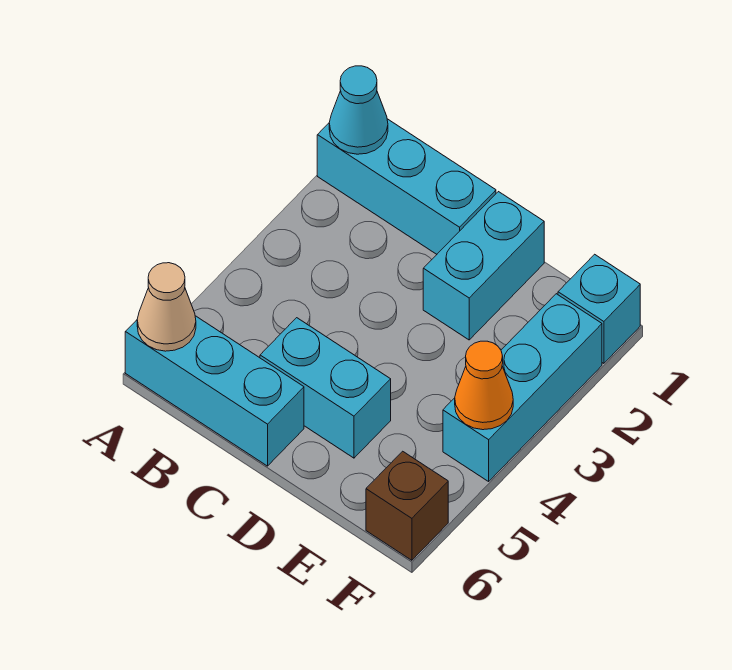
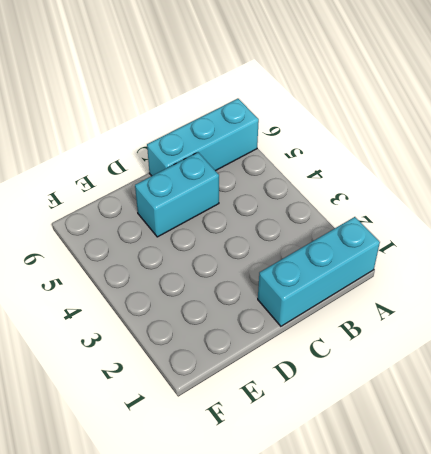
none -> cyan 1x2 brick [423,192,544,340]
none -> cyan 1x1 brick [558,254,640,363]

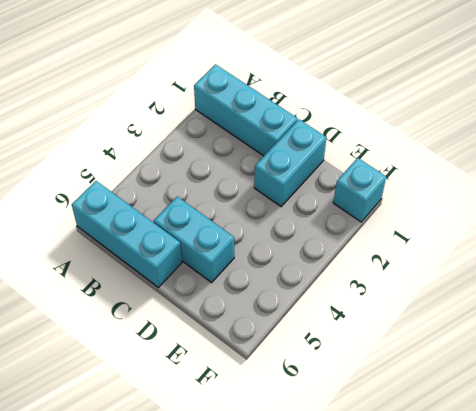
none -> cyan 1x3 brick [443,294,602,481]
none -> brown 1x1 brick [366,451,448,560]

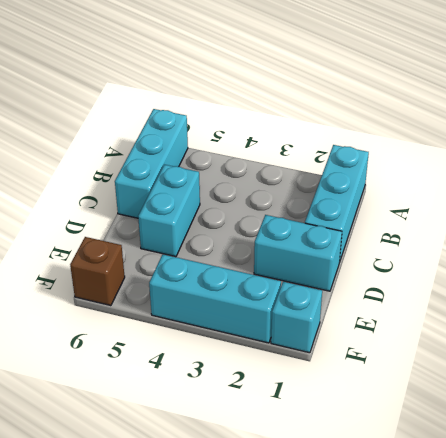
none -> cyan 1x1 cone [329,66,388,154]
none -> tan 1x1 cone [137,263,196,351]

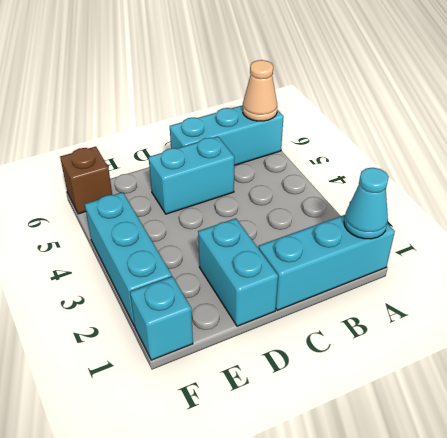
none -> orange 1x1 cone [455,341,513,430]

